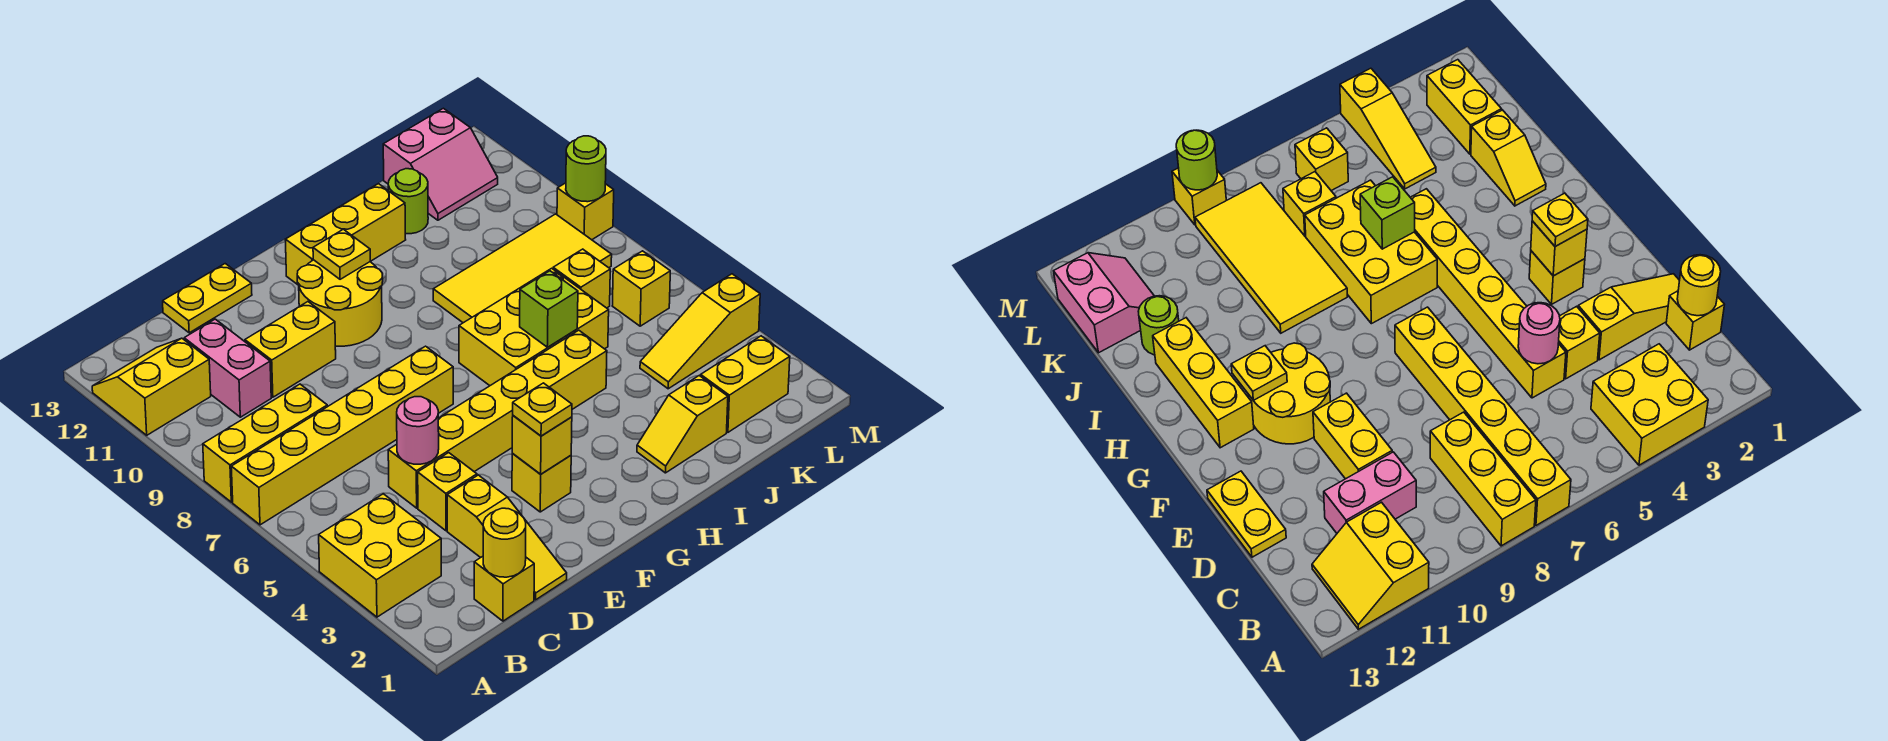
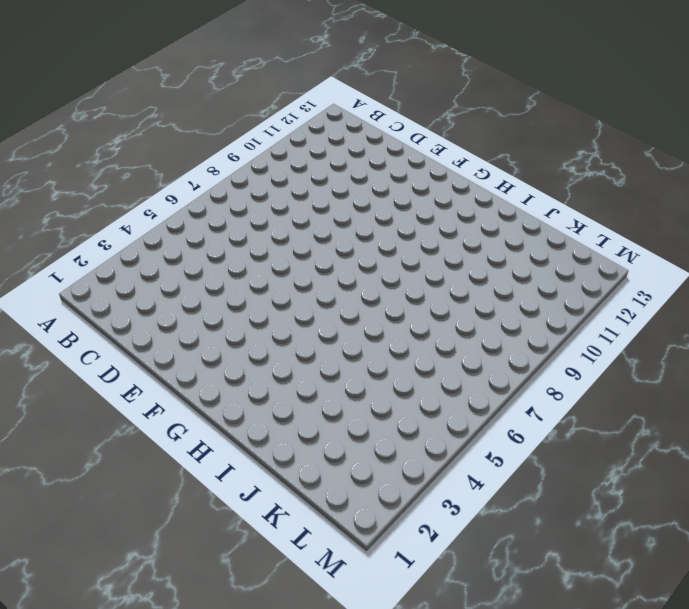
none -> yellow 2x2 brick [319,494,441,617]
none -> yellow 1x6 brick [231,346,453,525]
none -> yellow 1x3 brick [203,384,327,502]
none -> yellow 2x2 slope [92,338,211,435]

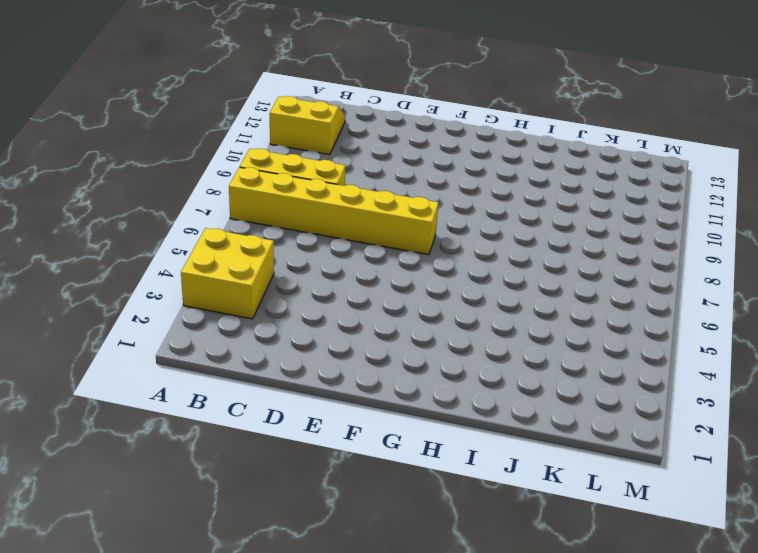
none -> yellow 1x1 brick [474,556,534,621]
none -> pink 1x2 brick [184,319,271,417]
none -> yellow 1x3 slope [447,475,567,600]
none -> yellow 1x1 brick [418,453,477,531]

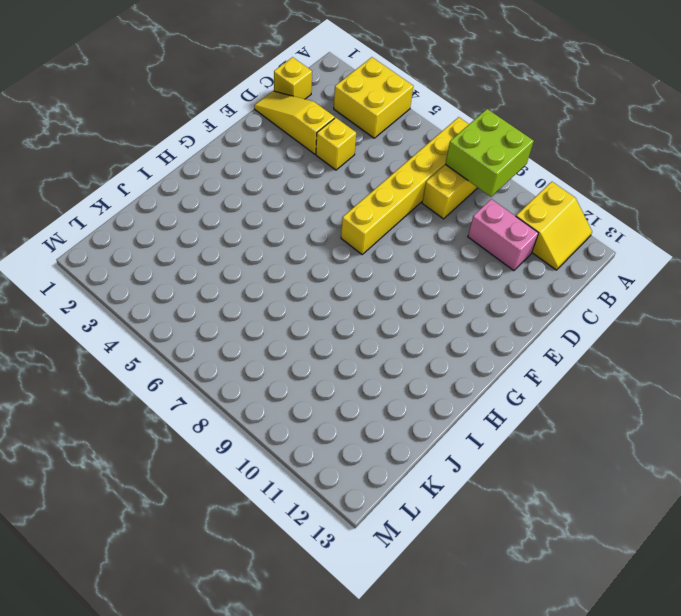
lime 2x2 brick [445,109,534,197] -> none
none -> yellow 1x6 brick [388,330,607,508]
none -> yellow 1x2 brick [245,302,336,397]
none -> yellow 1x2 plate [163,264,252,333]
none -> yellow 1x1 brick [512,454,571,512]

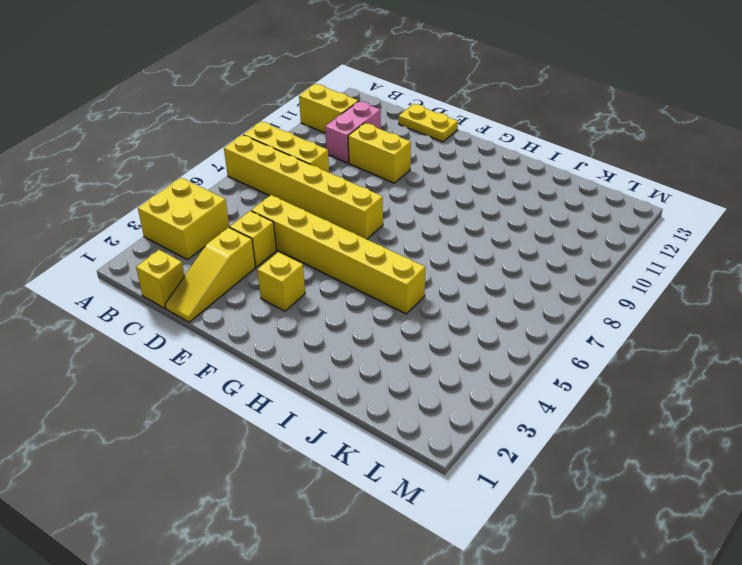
none -> yellow 2x2 round brick [297,260,383,346]
none -> yellow 1x3 brick [285,184,406,285]
none -> yellow 2x3 brick [459,268,609,386]
none -> yellow 1x2 slope [637,376,728,473]

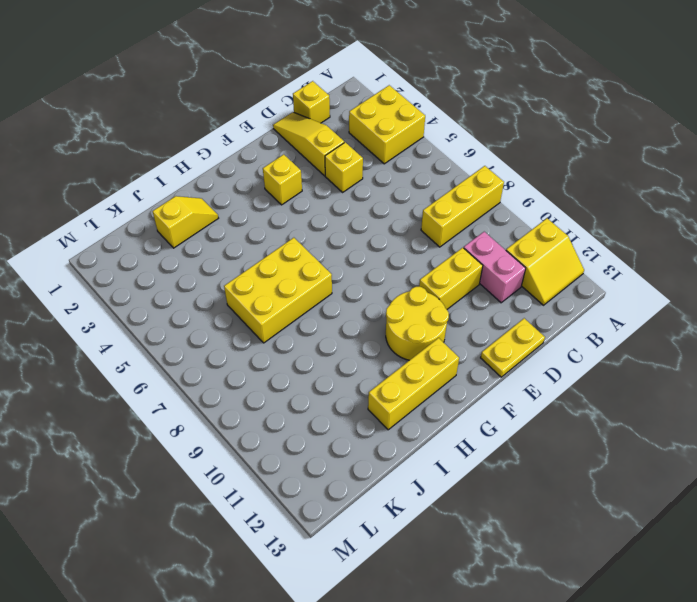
none -> yellow 1x6 brick [231,346,453,525]
none -> yellow 1x6 brick [388,330,607,508]
none -> yellow 2x4 tile [433,214,612,323]
none -> lime 1x1 round brick [388,169,428,234]

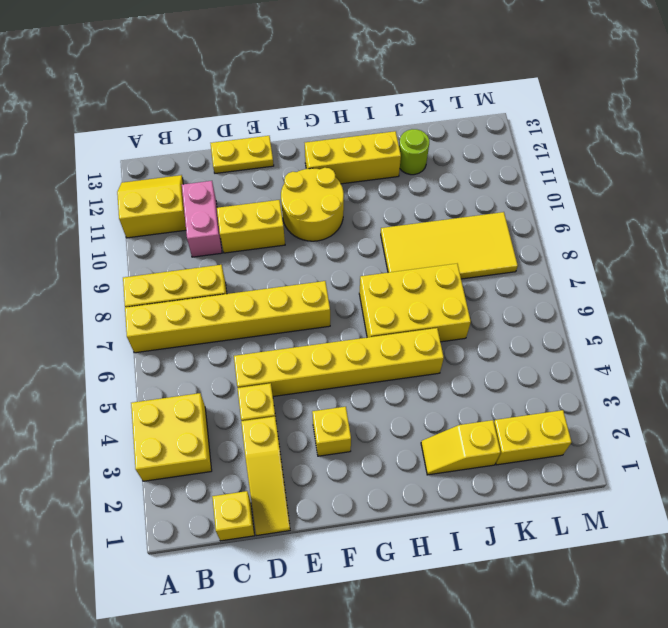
none -> yellow 1x3 slope [640,274,760,389]
none -> yellow 1x1 brick [553,249,610,308]
none -> pink 2x2 slope [383,108,498,220]
none -> yellow 1x1 brick [612,251,670,326]

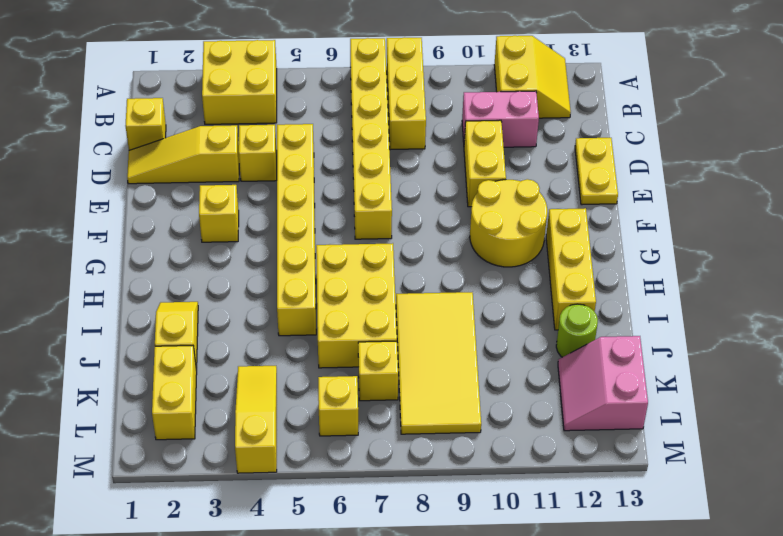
none -> yellow 1x1 brick [557,183,614,240]
none -> yellow 1x1 round brick [483,508,526,577]
none -> pink 1x1 round brick [397,397,439,464]
none -> yellow 1x1 brick [512,416,572,474]

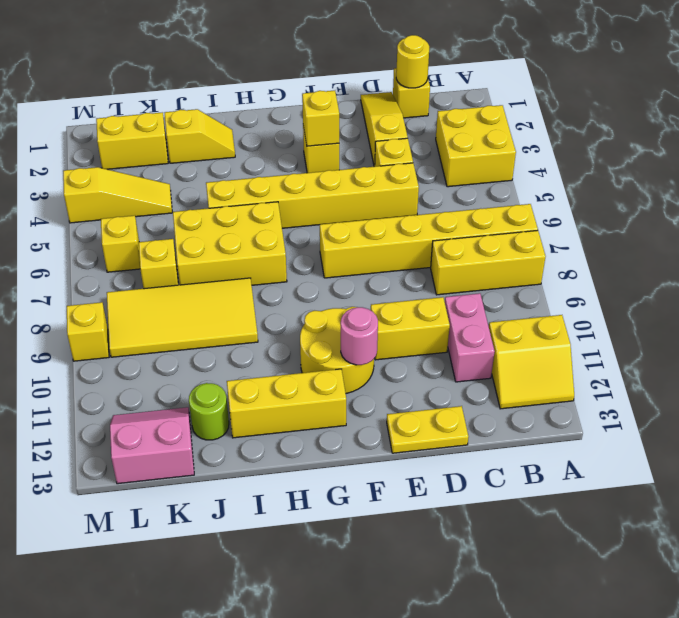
pink 1x1 round brick [341,307,378,365] -> pink 1x1 round brick moved to [397,397,439,464]
none -> yellow 1x1 plate [313,229,370,279]
none -> lime 1x1 brick [520,271,578,347]
none -> lime 1x1 round brick [566,136,606,202]
none -> yellow 1x1 plate [513,383,572,436]

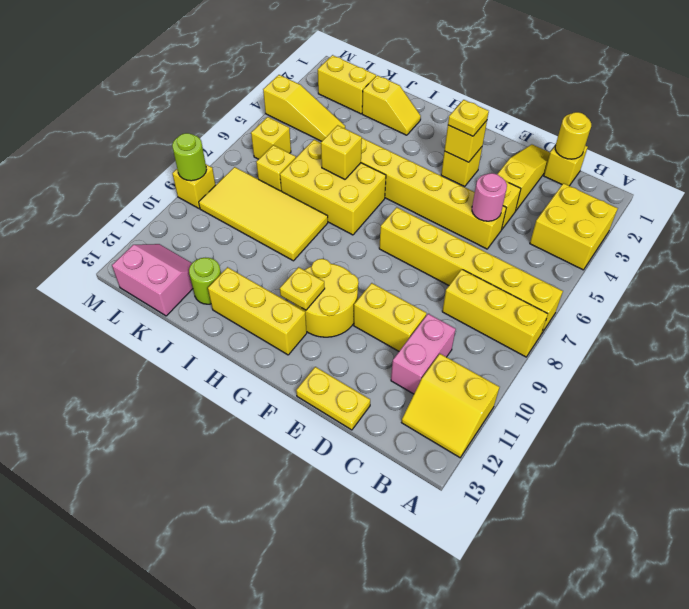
yellow 1x1 brick [321,125,362,179] -> lime 1x1 brick [520,271,578,347]

